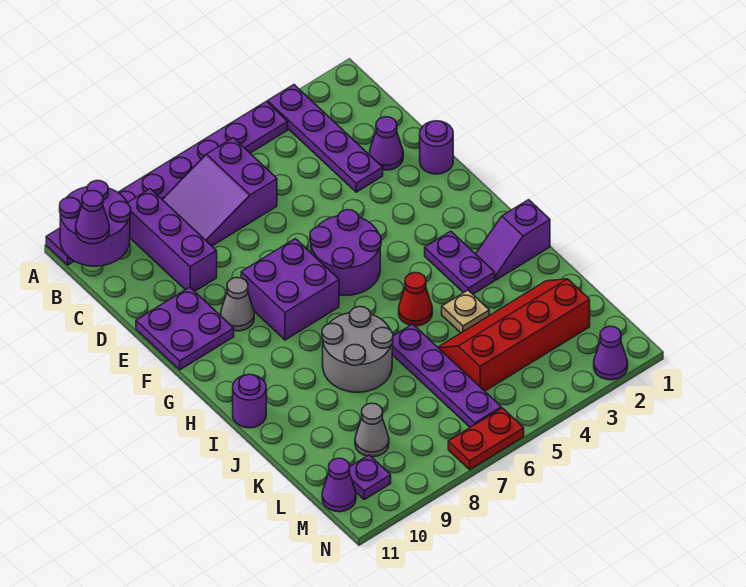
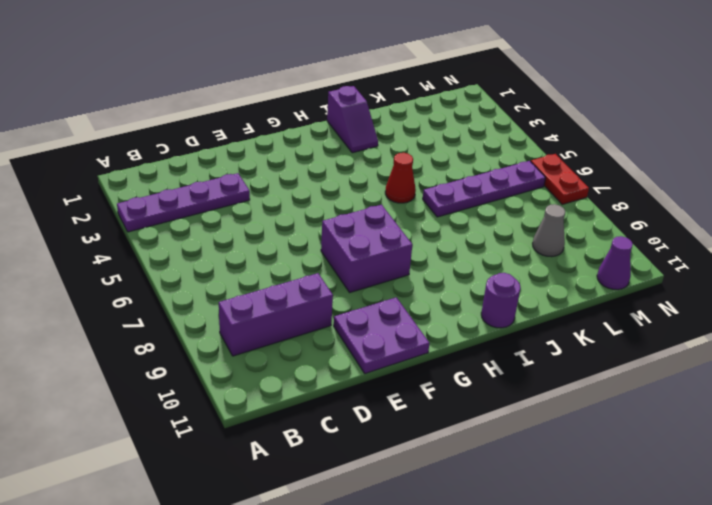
none -> purple 1x8 plate [46,101,288,265]
none -> purple 2x3 slope [162,138,277,246]
none -> purple 1x1 cone [370,117,403,170]

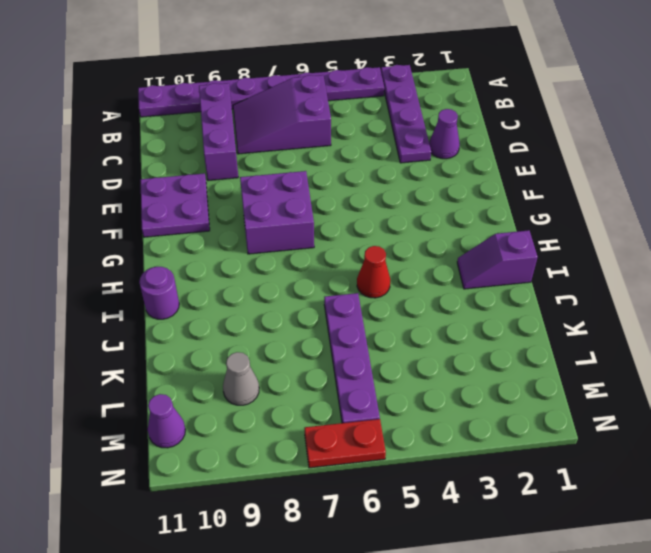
none -> purple 1x1 round brick [420,121,453,174]
none -> purple 2x2 round brick [310,210,381,295]
none -> grey 1x1 cone [221,278,254,331]

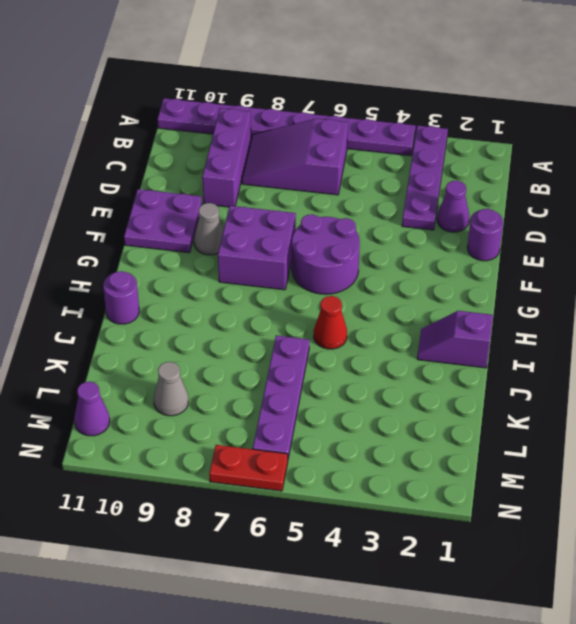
none -> purple 1x2 plate [425,231,495,294]
none -> grey 2x2 round brick [322,307,393,392]
none -> tan 1x1 plate [442,290,489,333]

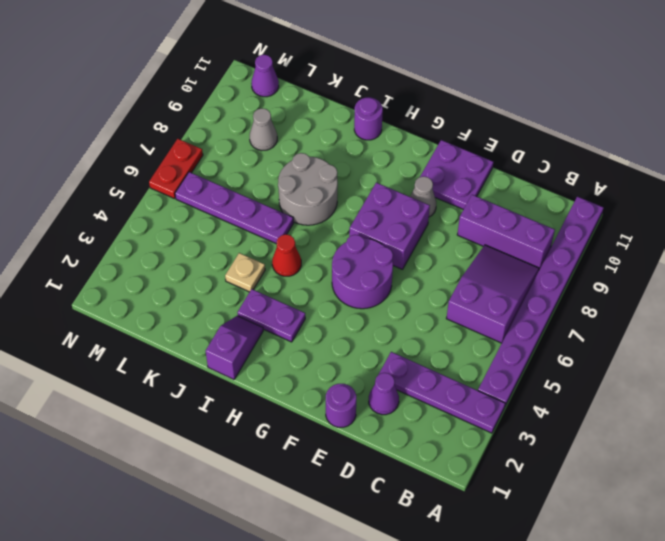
none -> red 2x4 slope [438,279,590,391]
none -> purple 1x1 plate [349,455,391,500]
none -> purple 1x1 cone [594,326,628,380]

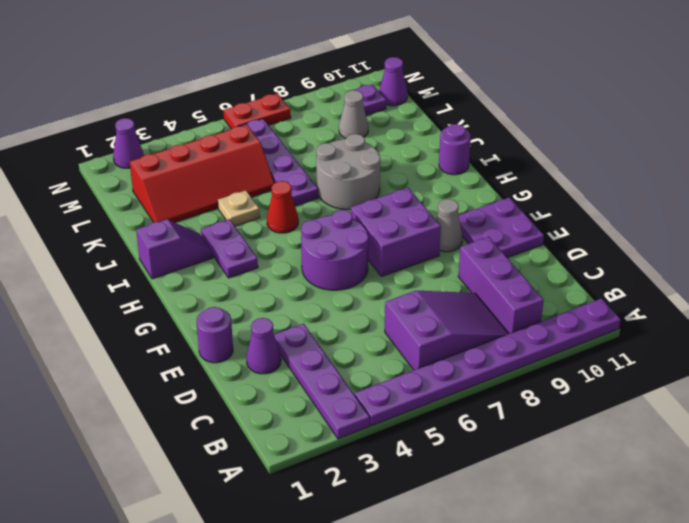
none -> purple 2x2 round brick [60,180,131,266]
none -> purple 1x1 cone [76,191,109,244]

